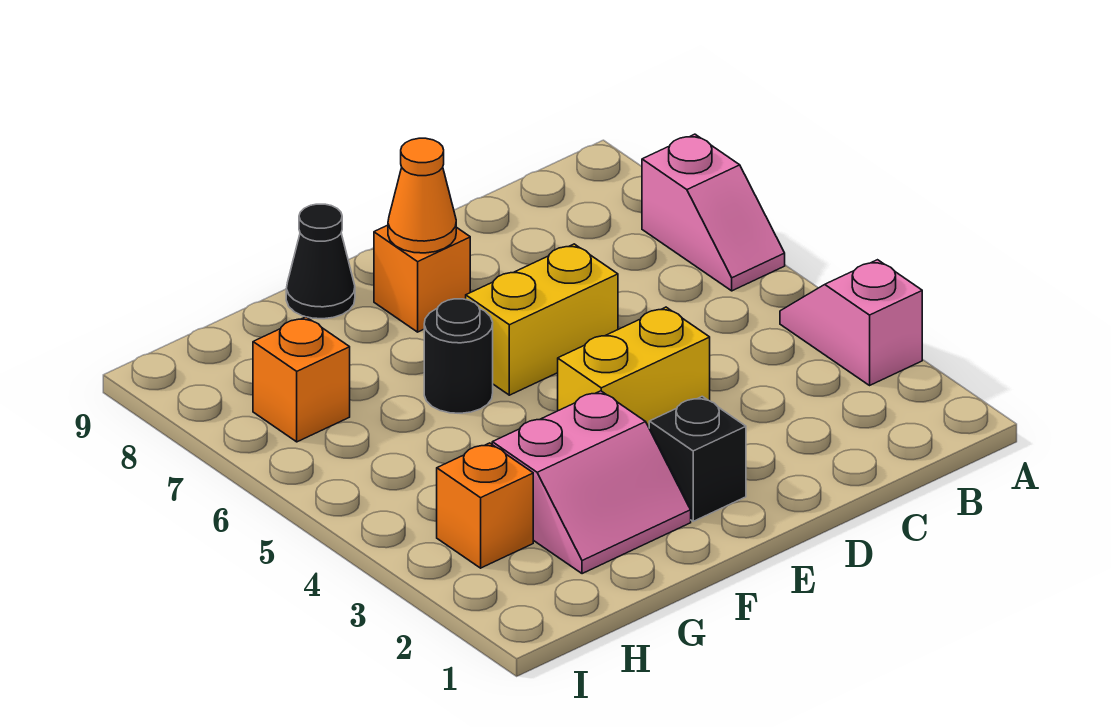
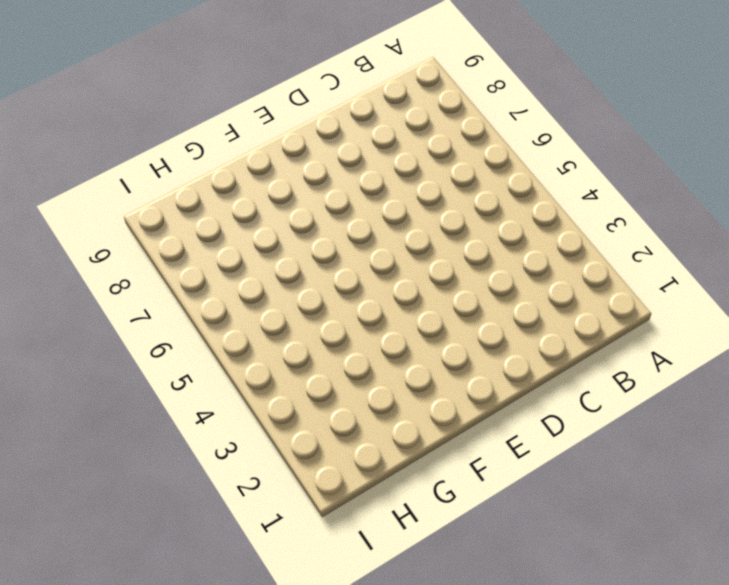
none -> pink 1x2 slope [780,260,922,385]
none -> pink 1x2 slope [642,134,785,291]
none -> yellow 1x2 brick [558,307,710,427]

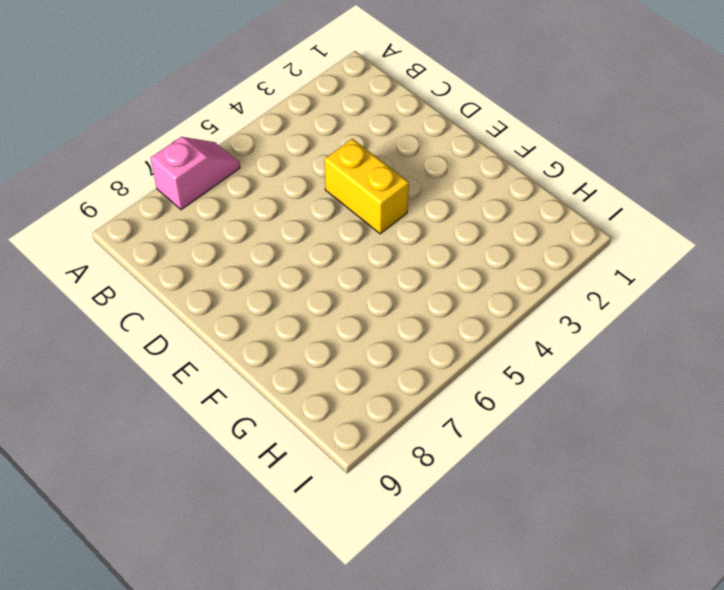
none -> pink 1x2 slope [780,260,922,385]
none -> yellow 1x2 brick [466,244,618,395]
none -> black 1x1 brick [649,396,746,521]

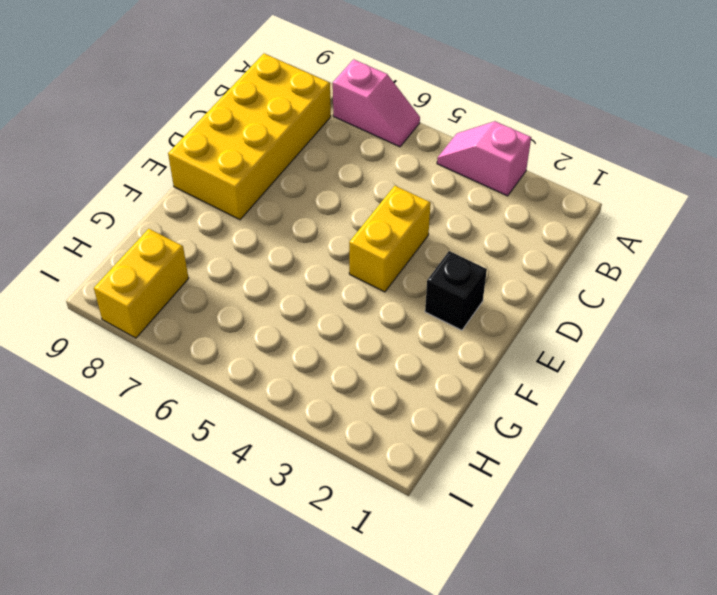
yellow 2x4 brick [168,53,331,220] -> orange 1x1 brick [374,225,470,332]
yellow 1x2 brick [94,229,189,338] -> yellow 1x2 brick moved to [466,244,618,395]
none -> pink 2x2 slope [492,391,691,574]
none -> black 1x1 round brick [424,299,493,413]
none -> black 1x1 cone [286,204,355,319]

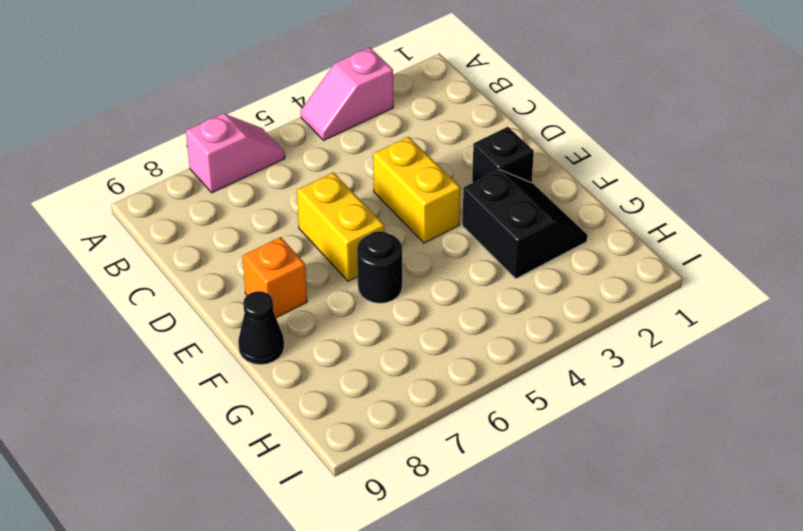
black 2x2 slope [462,170,588,279] -> pink 2x2 slope [492,391,691,574]
none -> orange 1x1 brick [437,443,533,568]
none -> orange 1x1 brick [253,317,350,442]
none -> orange 1x1 cone [388,138,456,253]

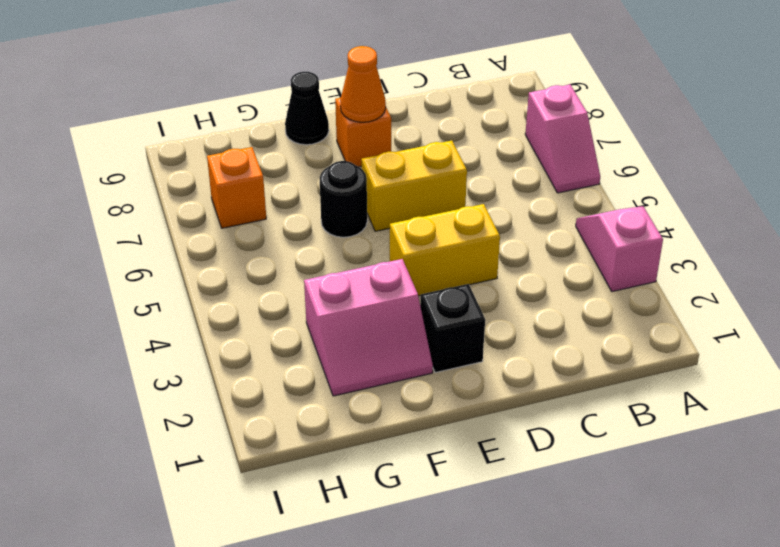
none -> orange 1x1 brick [437,443,533,568]

